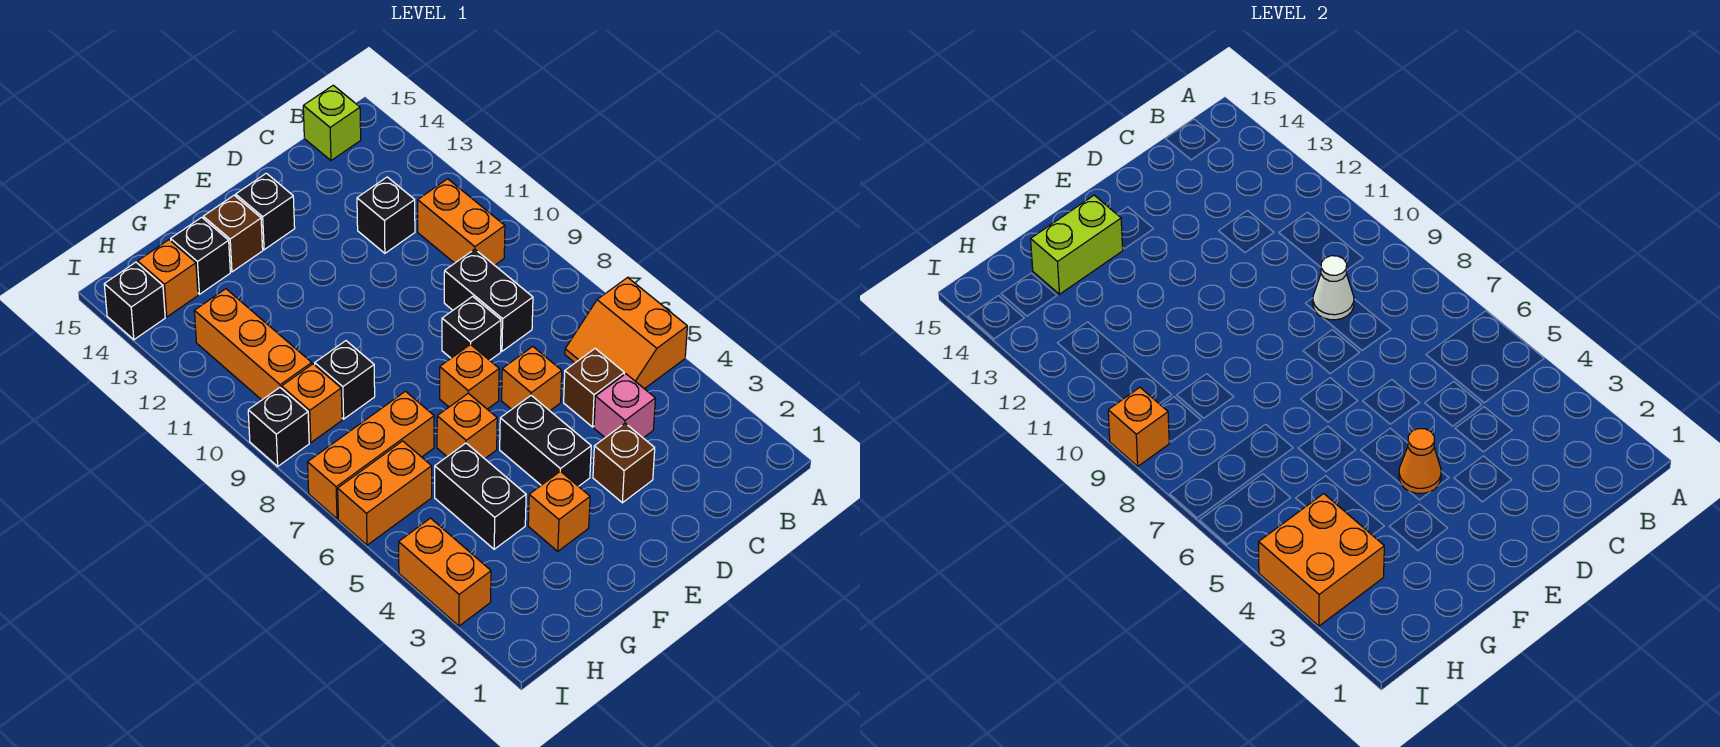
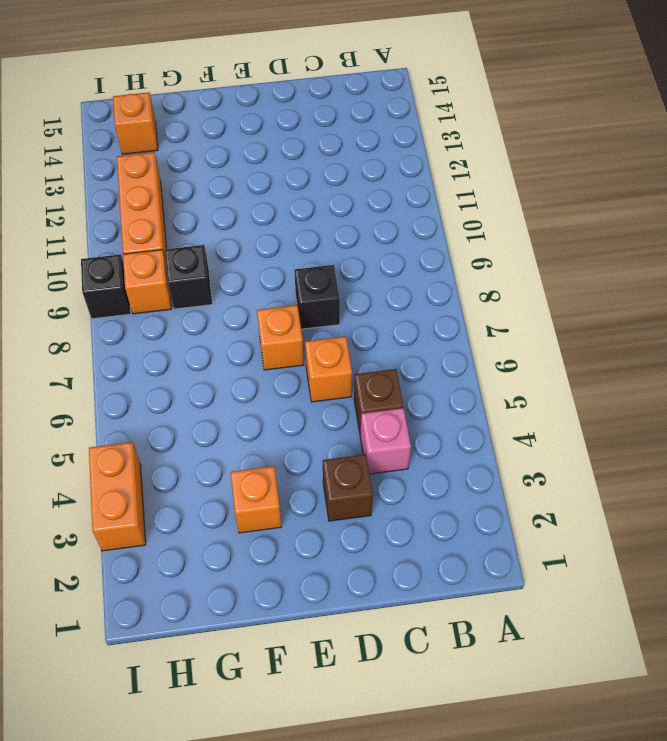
none -> orange 2x2 slope [565,278,687,389]
none -> orange 1x2 brick [418,179,505,265]
none -> lime 1x1 brick [303,85,361,160]
none -> black 1x2 brick [444,249,533,351]

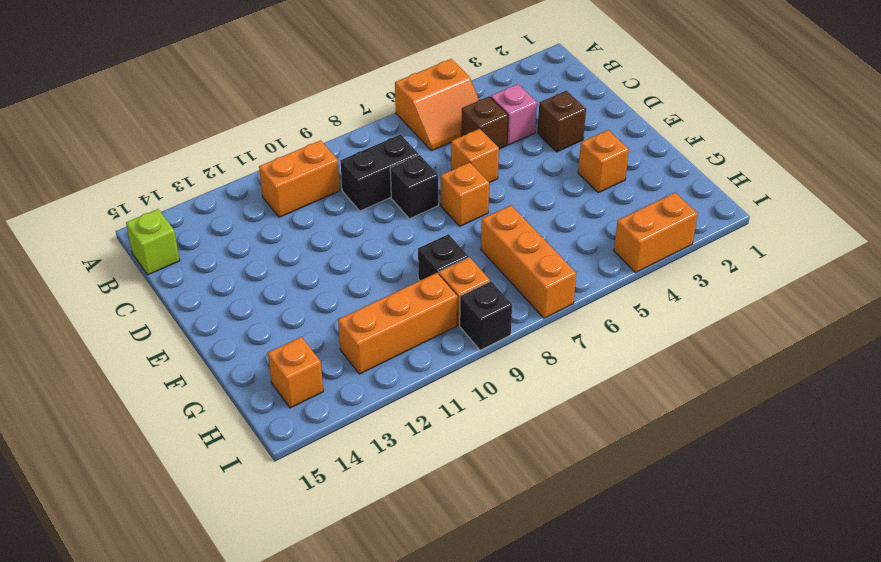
none -> black 1x1 brick [357,177,415,253]
none -> black 1x2 brick [500,396,591,486]
none -> black 1x1 brick [236,173,295,250]
none -> orange 1x1 brick [437,393,497,459]

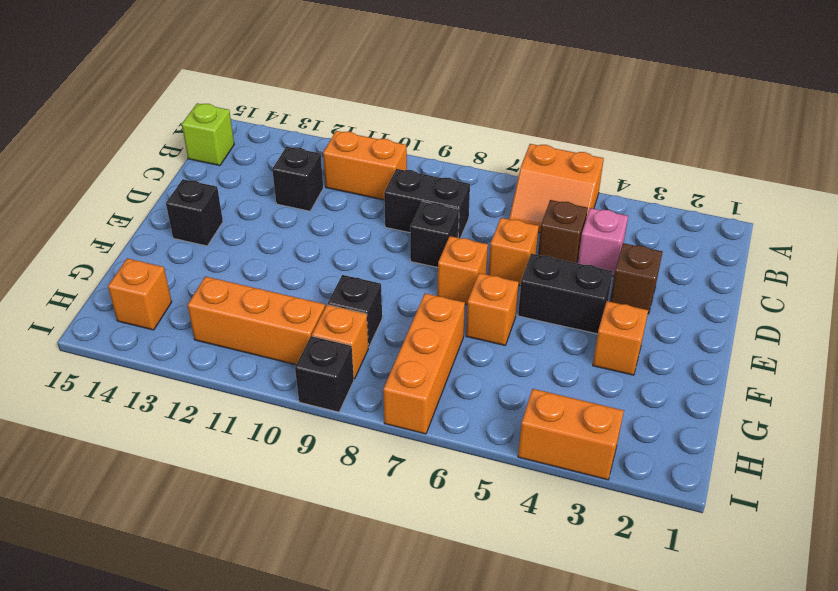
none -> brown 1x1 brick [203,195,263,272]
none -> black 1x2 brick [435,443,526,549]
none -> black 1x1 brick [171,217,230,294]
none -> orange 1x2 brick [338,441,432,545]

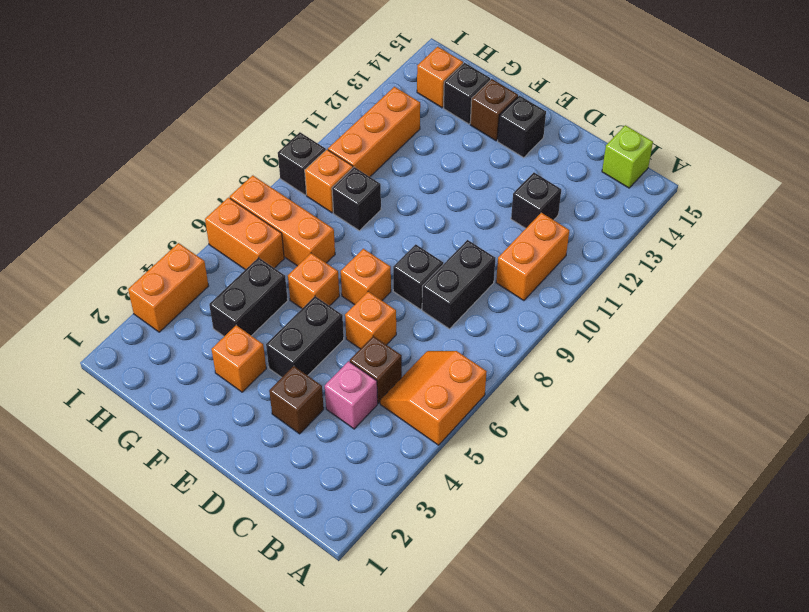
none -> black 1x1 brick [104,262,165,340]
none -> white 1x1 cone [1313,256,1354,320]
none -> orange 1x1 cone [1399,429,1441,494]
none -> lime 1x2 brick [1031,195,1123,294]

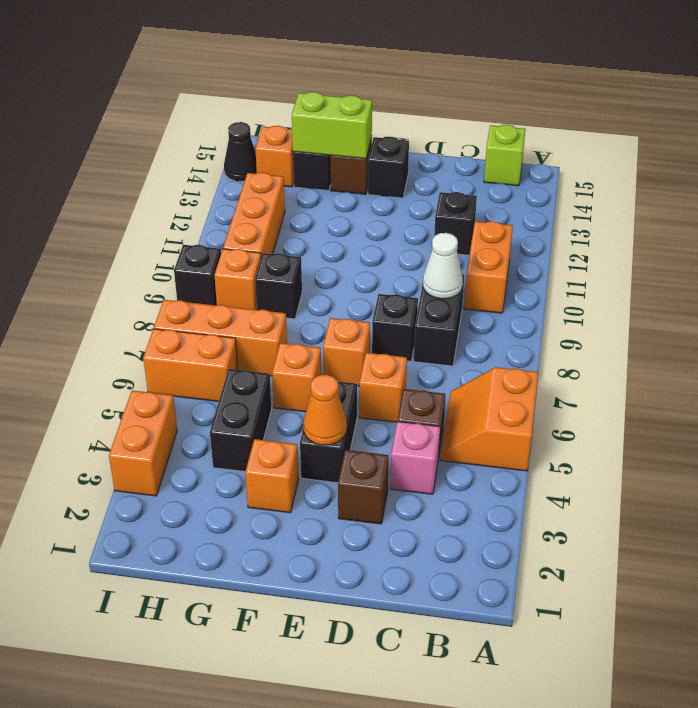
black 1x1 cone [224,122,257,181] -> black 1x1 brick [104,262,165,340]
none -> orange 2x2 brick [1259,494,1384,626]
none -> orange 1x1 brick [1108,388,1169,466]

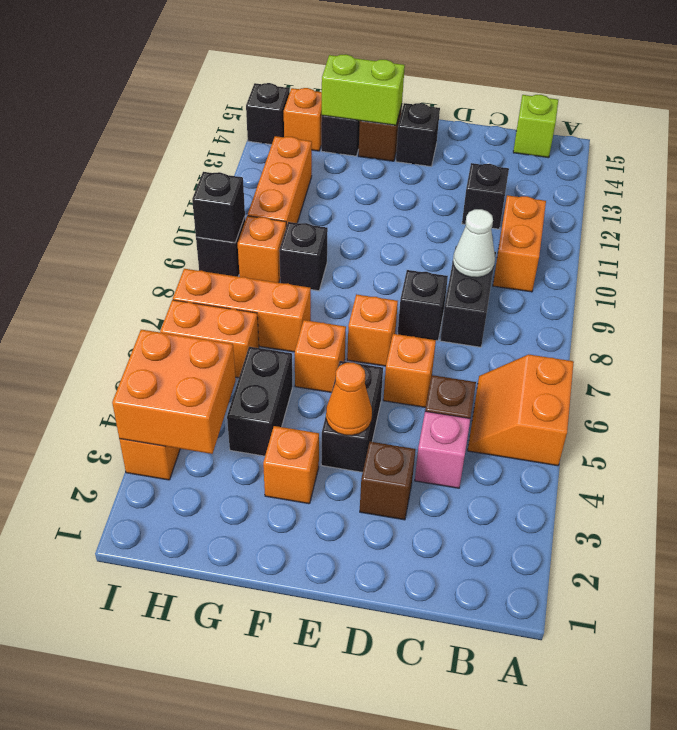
black 1x1 brick [192,172,245,243] -> orange 1x1 brick [1108,388,1169,466]

